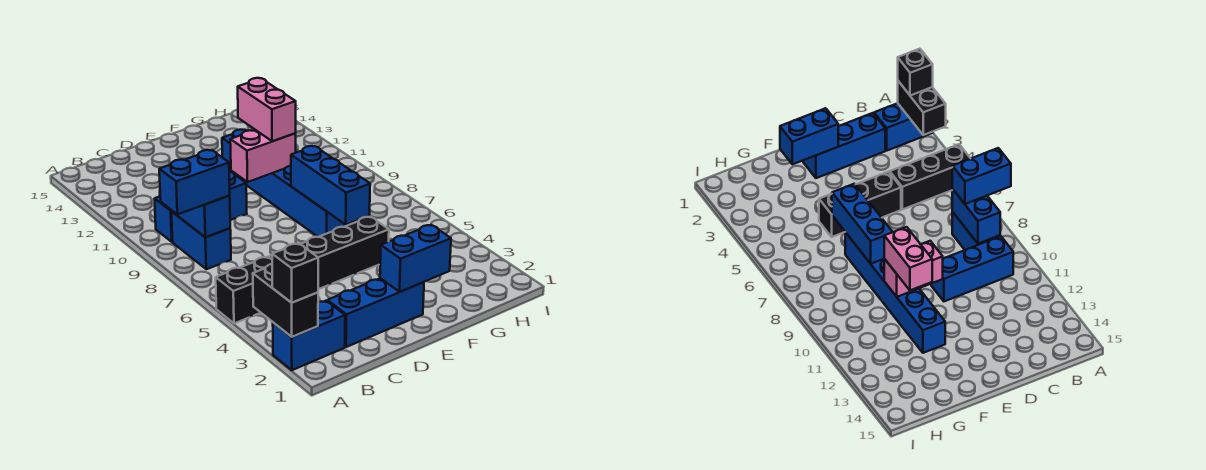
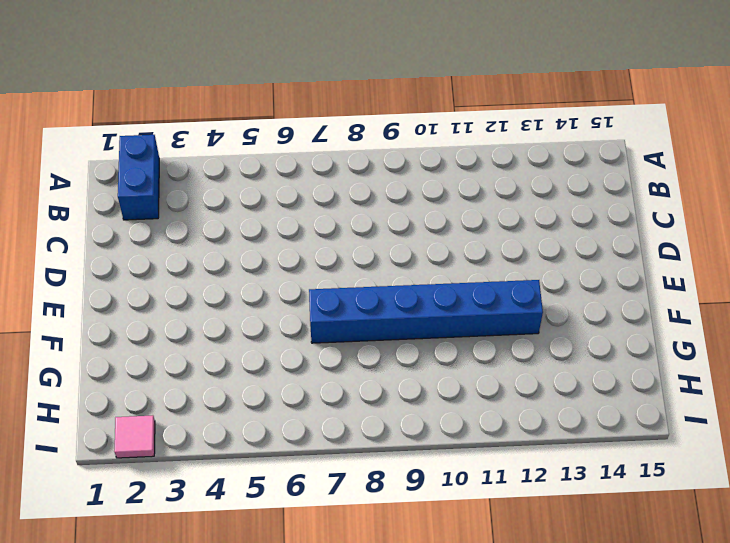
pink 1x1 tile [114,415,155,458] -> none
none -> black 1x3 brick [216,248,285,323]
none -> blue 1x2 brick [171,211,231,269]
none -> blue 1x3 brick [155,171,247,242]

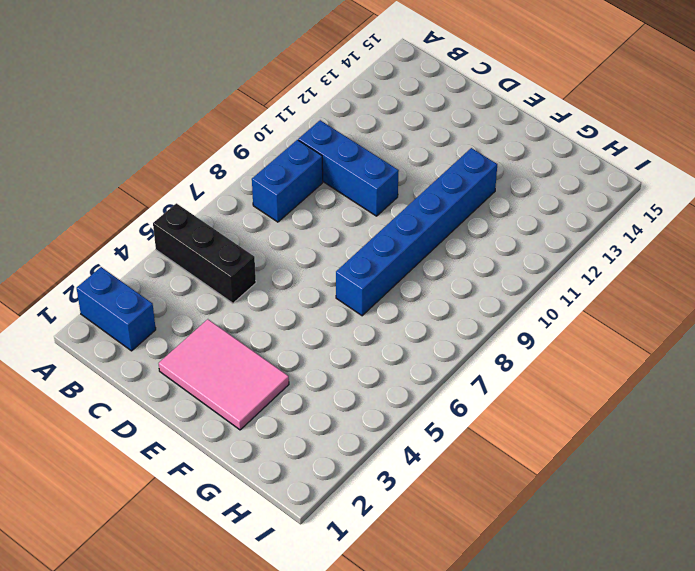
pink 2x3 tile [159,319,289,430] -> blue 1x3 brick [327,278,424,347]
none -> black 1x3 brick [300,217,389,289]
none -> black 1x2 brick [253,264,318,337]
none -> blue 1x2 brick [171,196,230,237]

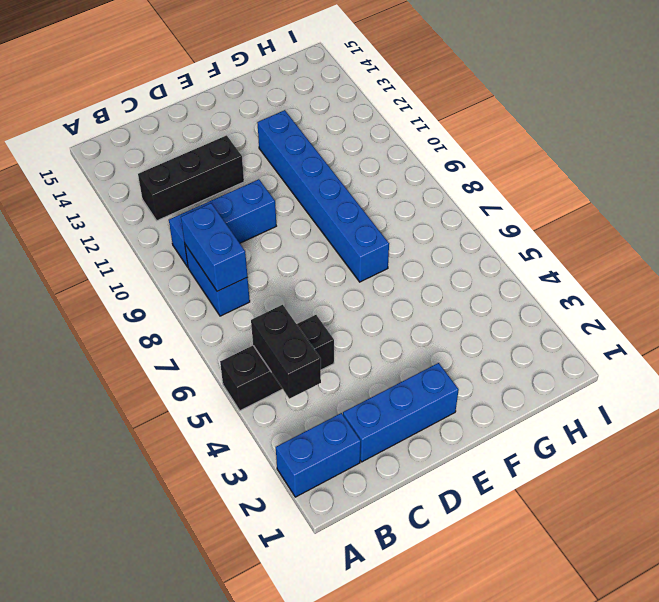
black 1x2 brick [251,305,321,399] -> black 1x2 brick moved to [253,264,318,337]
black 1x3 brick [138,135,244,221] -> black 1x3 brick moved to [300,217,389,289]
none -> blue 1x2 brick [380,225,451,292]
none -> pink 1x2 brick [230,130,296,182]
none -> blue 1x3 brick [291,146,370,225]

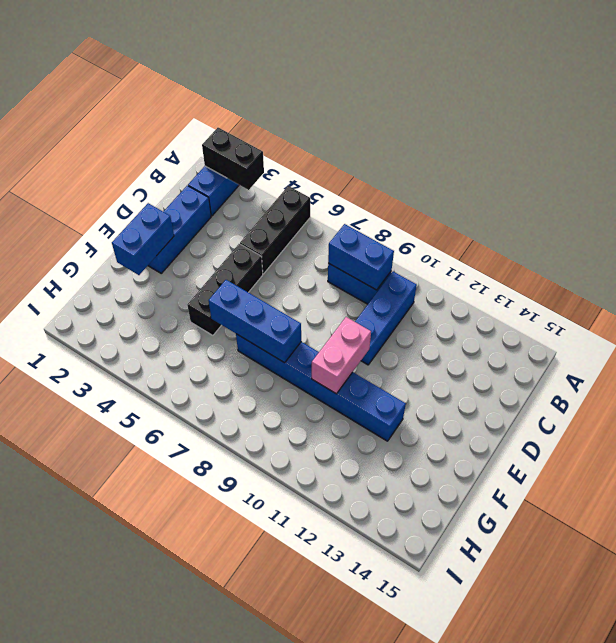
none -> black 1x1 brick [272,243,318,303]
none -> blue 1x2 brick [159,150,230,214]
none -> pink 1x2 brick [238,78,296,141]

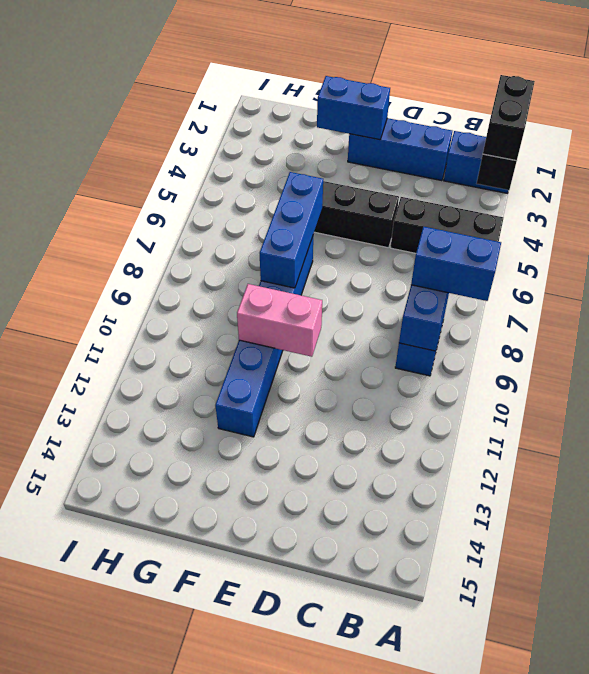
black 1x2 brick [483,75,535,161] -> black 1x1 brick [272,243,318,303]
none -> blue 1x3 brick [155,171,247,242]
none -> pink 1x2 brick [238,78,296,141]

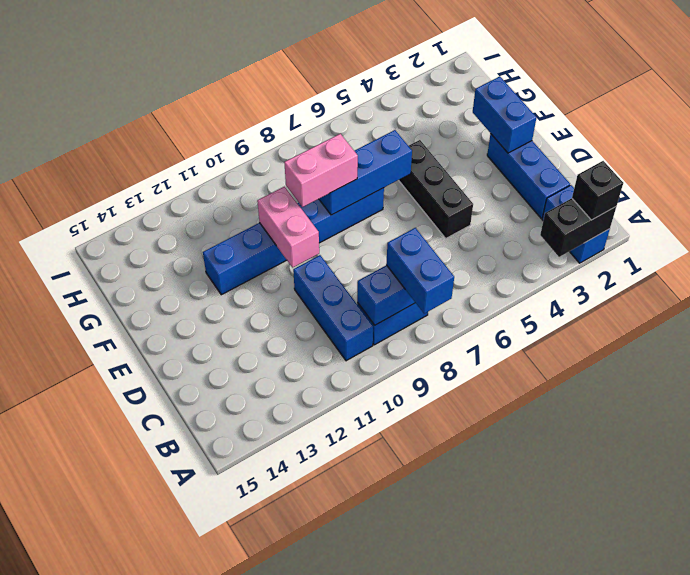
pink 1x2 brick [284,134,358,207] -> pink 1x2 brick moved to [238,78,296,141]
none -> black 1x3 brick [216,248,285,323]

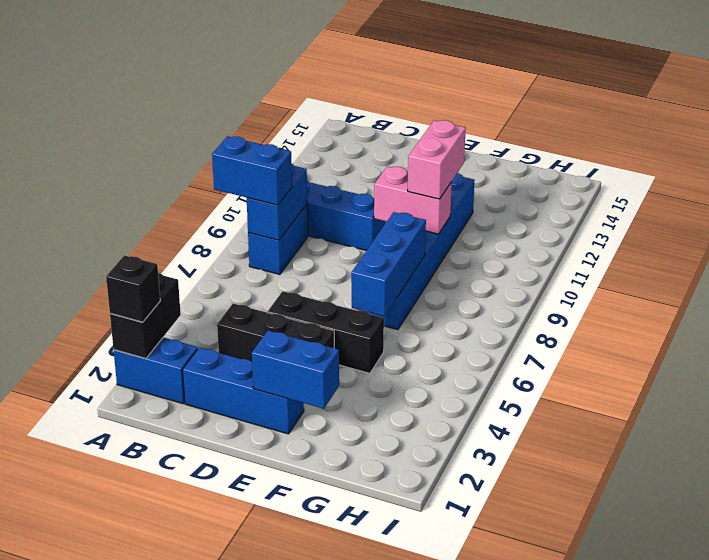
black 1x3 brick [217,304,334,361] -> black 1x3 brick moved to [216,248,285,323]

